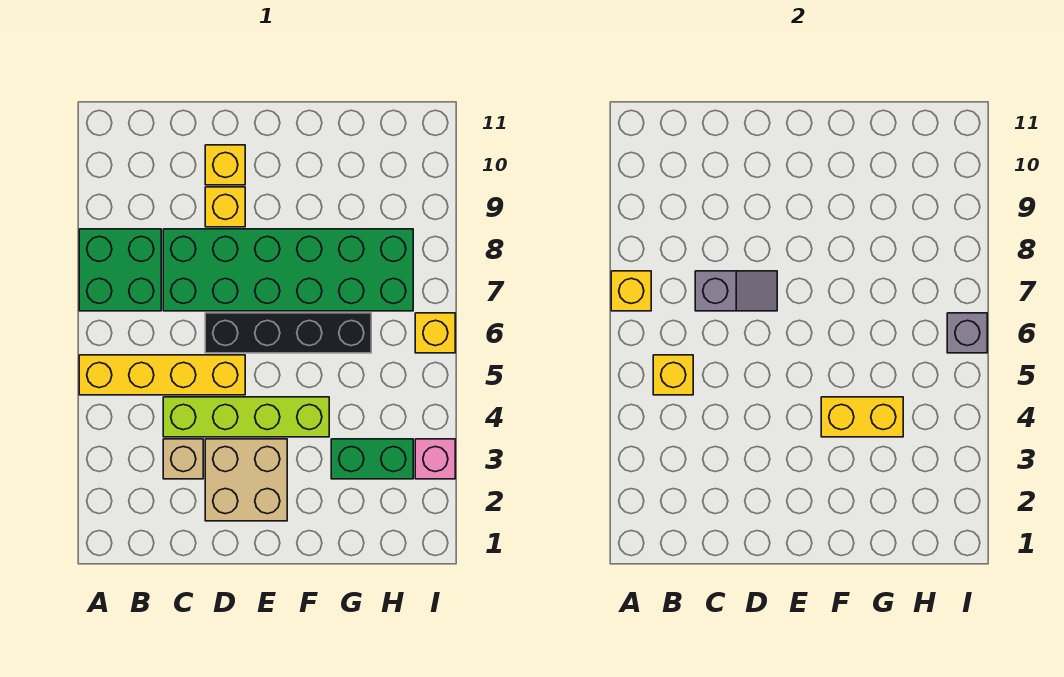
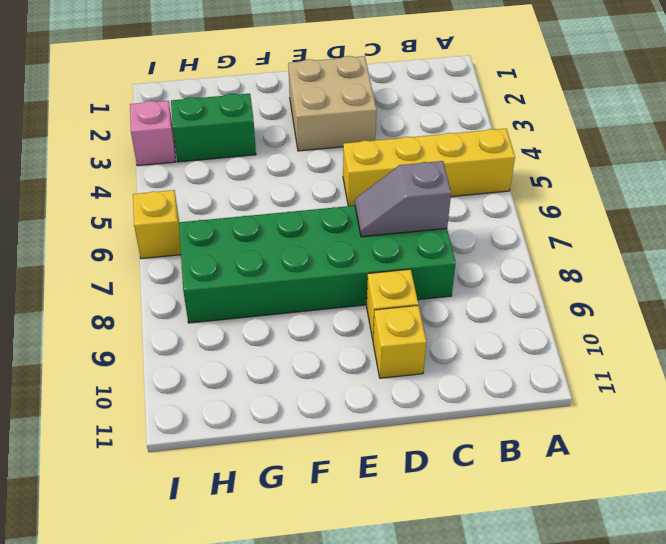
none -> green 2x2 brick [79,229,161,311]
none -> tan 1x1 brick [163,439,203,479]
none -> lime 1x4 brick [163,397,329,437]

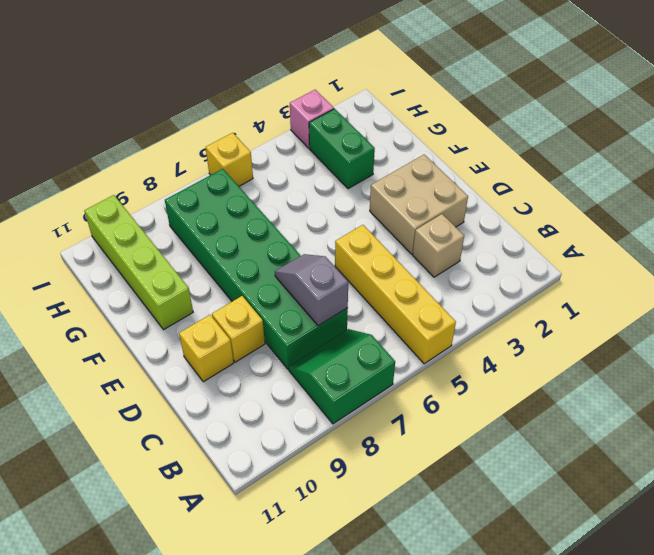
green 2x2 slope [289,329,395,424] -> green 2x2 brick [79,229,161,311]
lime 1x4 brick [84,195,193,330] -> lime 1x4 brick moved to [163,397,329,437]
none -> black 1x4 brick [205,313,371,353]
none -> yellow 1x1 brick [611,271,651,311]
none -> yellow 1x1 brick [653,355,693,395]

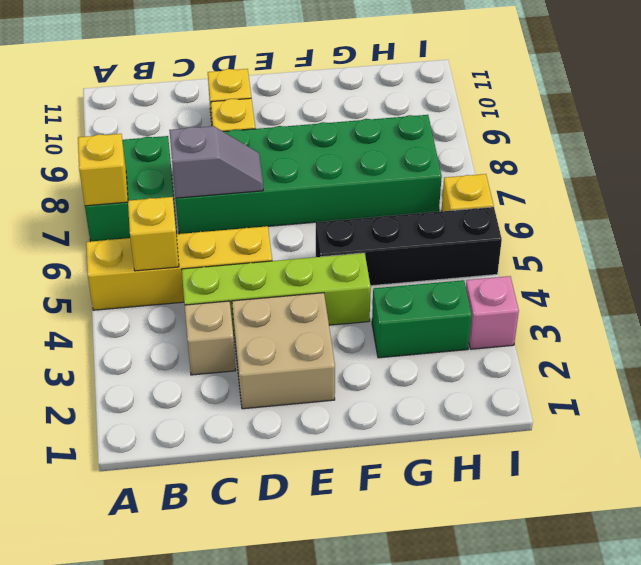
black 1x4 brick [316,207,502,286] -> black 1x4 brick moved to [205,313,371,353]
none -> yellow 1x2 brick [821,397,903,437]
none -> grey 1x1 brick [947,313,987,353]

